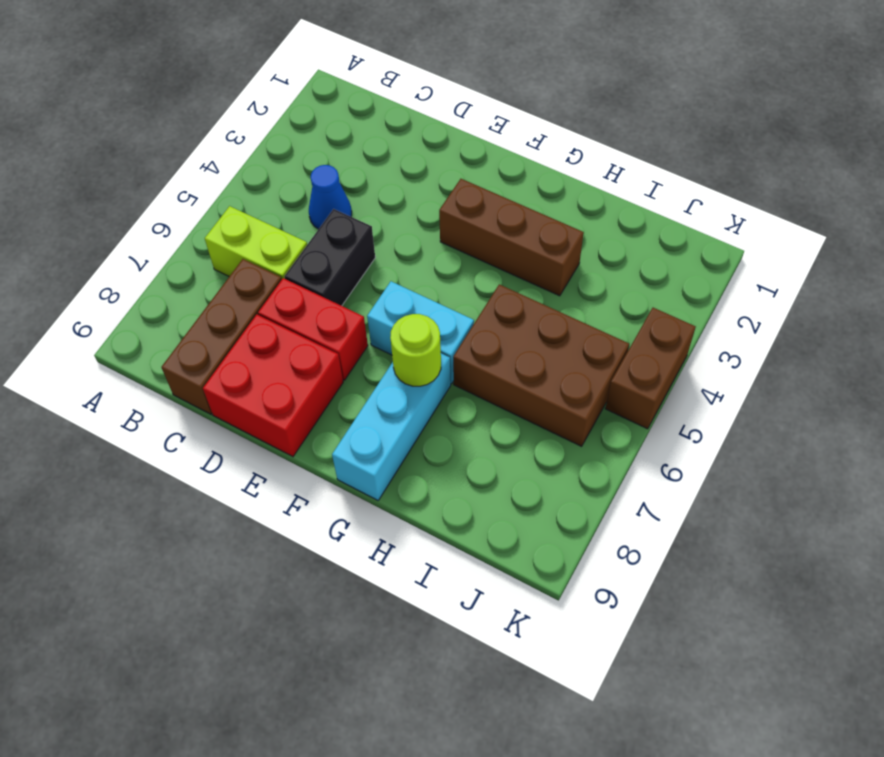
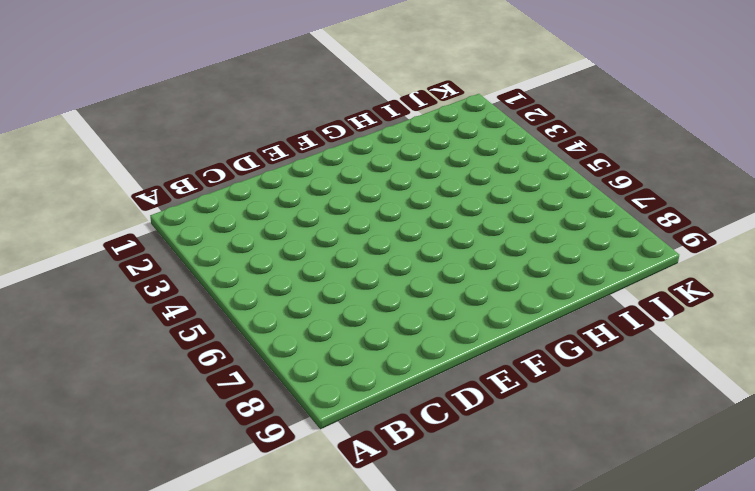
none -> lime 1x2 brick [205,206,307,279]
none -> blue 1x1 cone [309,165,352,229]
none -> brown 1x3 brick [162,259,282,414]

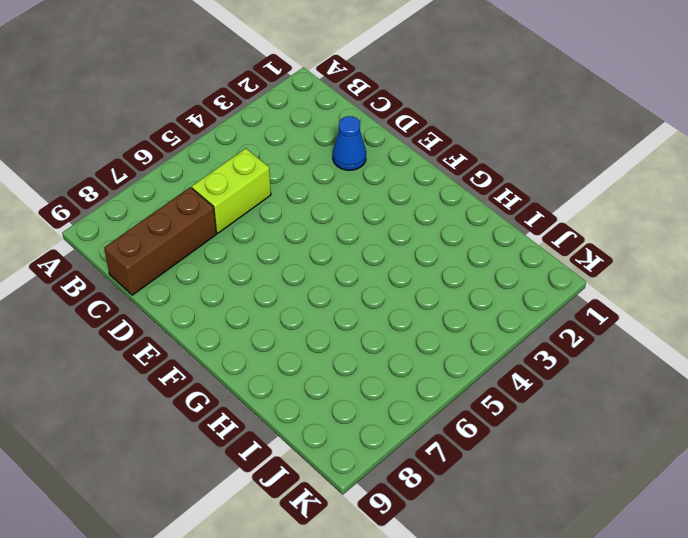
lime 1x2 brick [192,148,271,233] -> lime 1x2 brick turned to [205,206,307,279]
blue 1x1 cone [333,116,366,170] -> blue 1x1 cone moved to [309,165,352,229]
none -> black 1x2 brick [284,209,375,306]
none -> red 1x2 brick [258,278,368,380]
none -> red 2x2 brick [203,315,343,457]

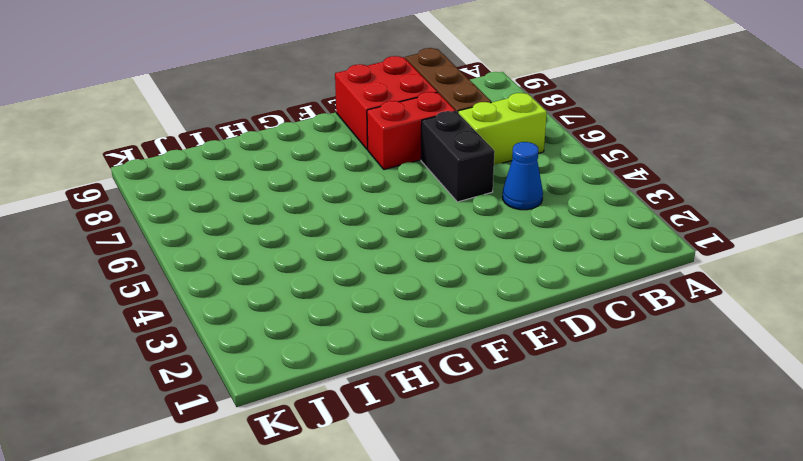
none -> brown 1x3 brick [439,179,584,296]
none -> cyan 1x2 brick [367,281,474,384]
none -> cyan 1x3 brick [332,353,451,500]

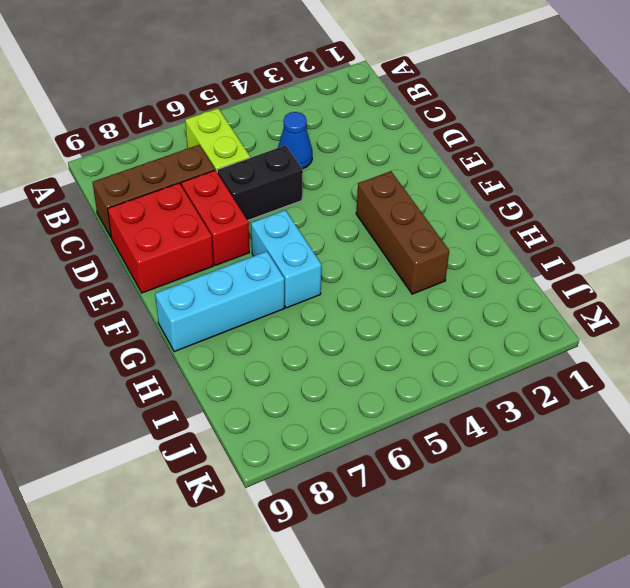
none -> brown 2x3 brick [453,284,629,446]
none -> brown 1x2 brick [605,308,696,429]
none -> lime 1x1 round brick [390,314,441,386]

